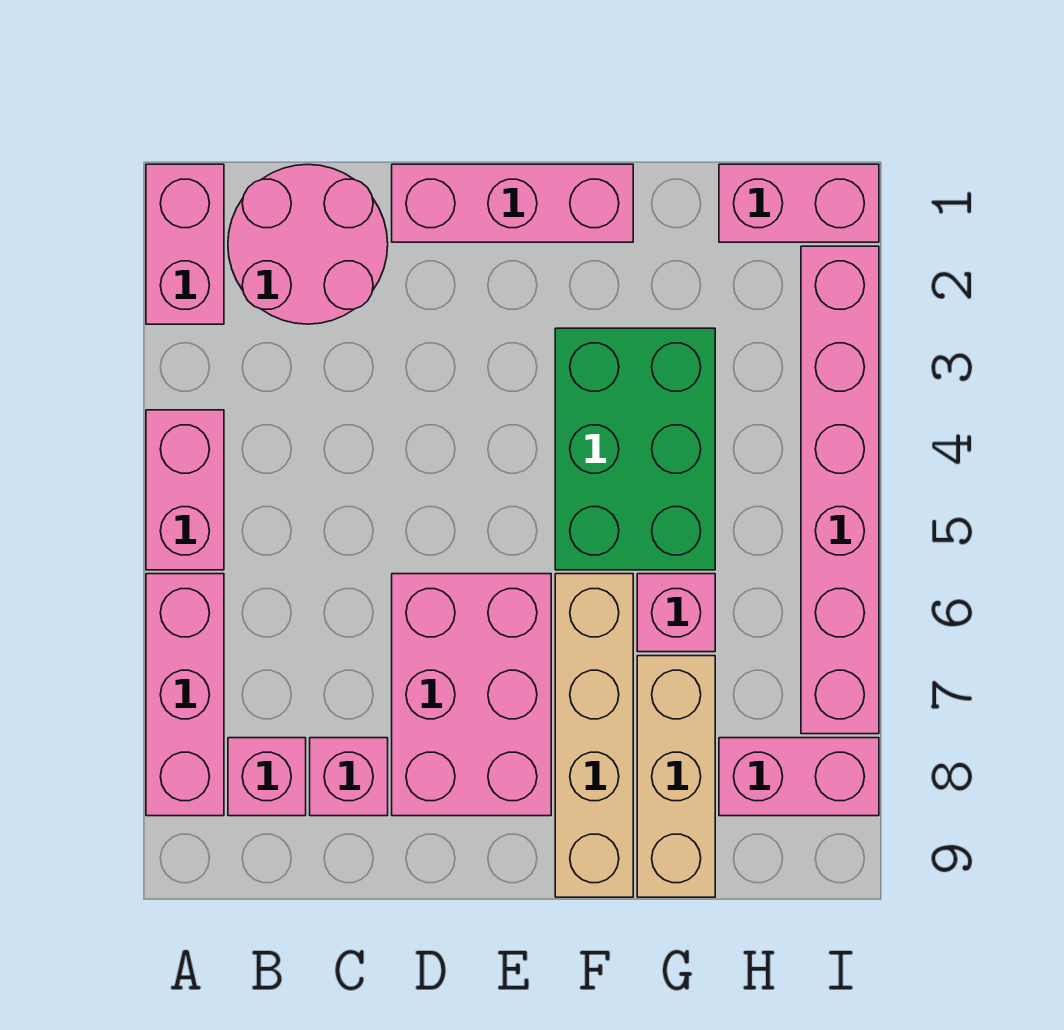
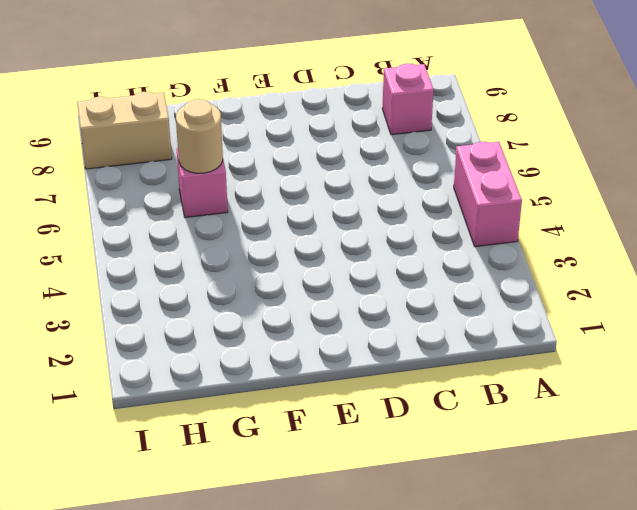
tan 1x1 round brick [176,99,223,173] -> none
tan 1x2 brick [77,92,172,169] -> pink 1x2 brick [719,738,879,816]
none -> pink 1x2 brick [146,164,224,324]
none -> pink 1x3 brick [146,574,224,816]
none -> pink 2x2 round brick [228,164,388,324]

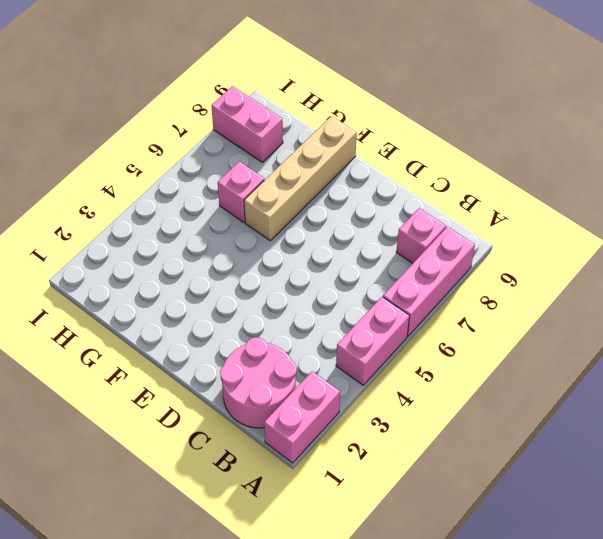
none -> pink 1x1 brick [310,738,388,816]
none -> pink 1x3 brick [392,164,633,242]
none -> pink 2x3 brick [392,574,551,816]

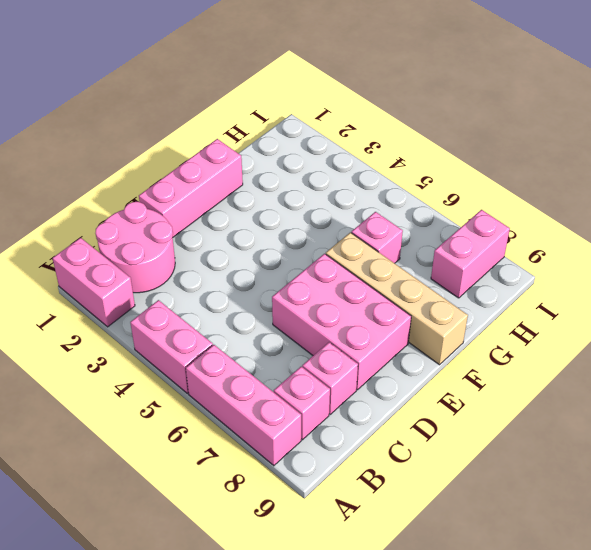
none -> green 2x3 brick [555,328,715,570]
none -> tan 1x3 brick [637,656,715,897]
none -> pink 1x2 brick [719,164,879,242]

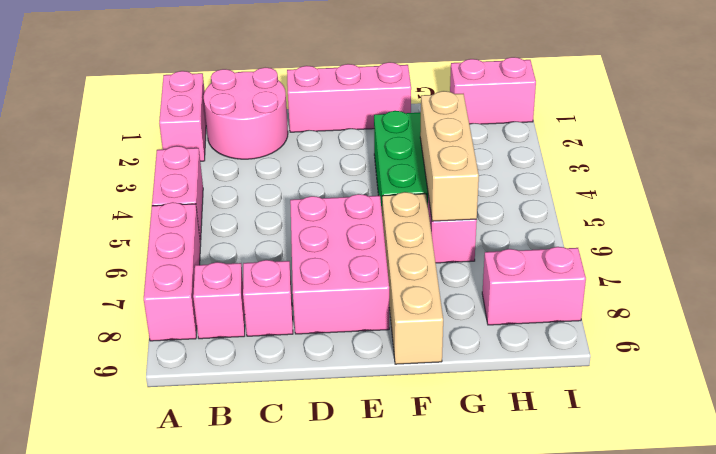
tan 1x3 brick [420,91,479,221] -> tan 1x3 brick moved to [637,656,715,897]
none -> pink 1x6 brick [801,246,879,734]

